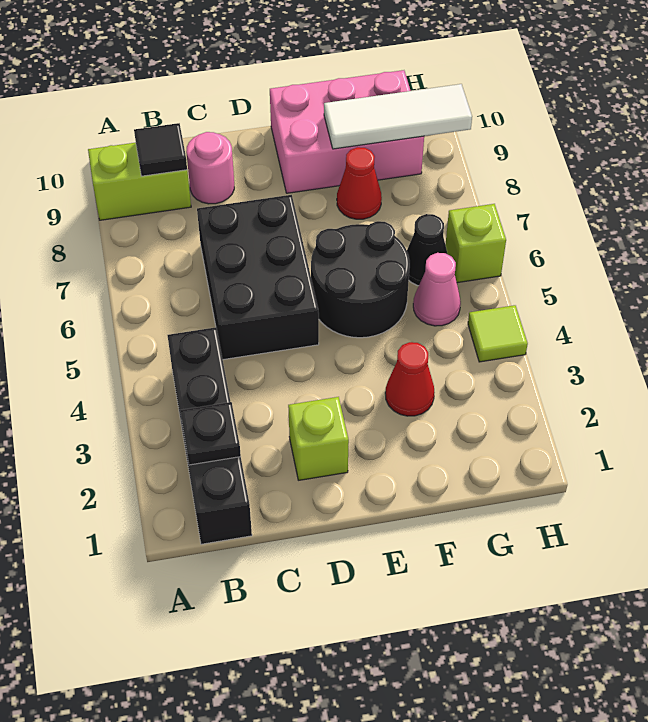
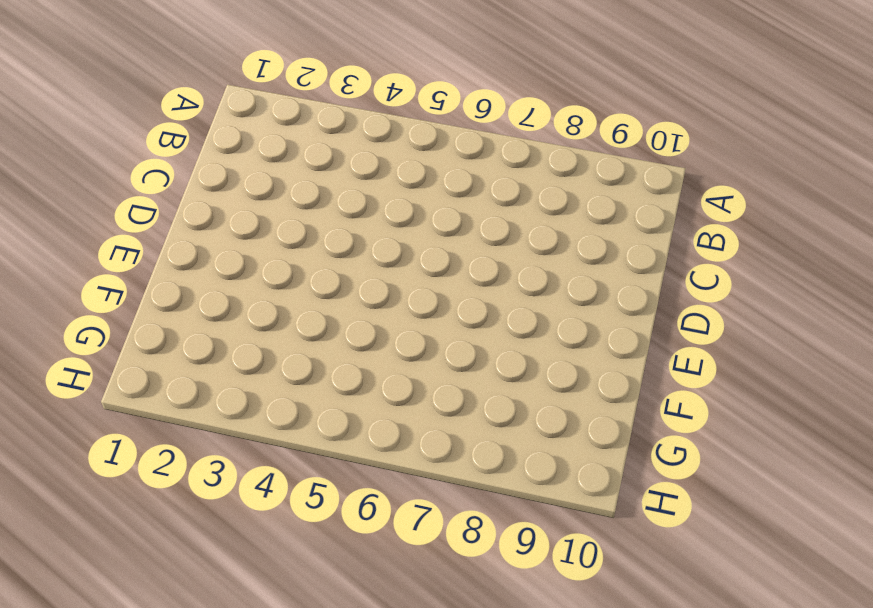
none -> lime 1x2 brick [88,143,191,220]
none -> black 1x4 brick [167,327,252,544]
none -> black 2x3 brick [197,195,319,360]

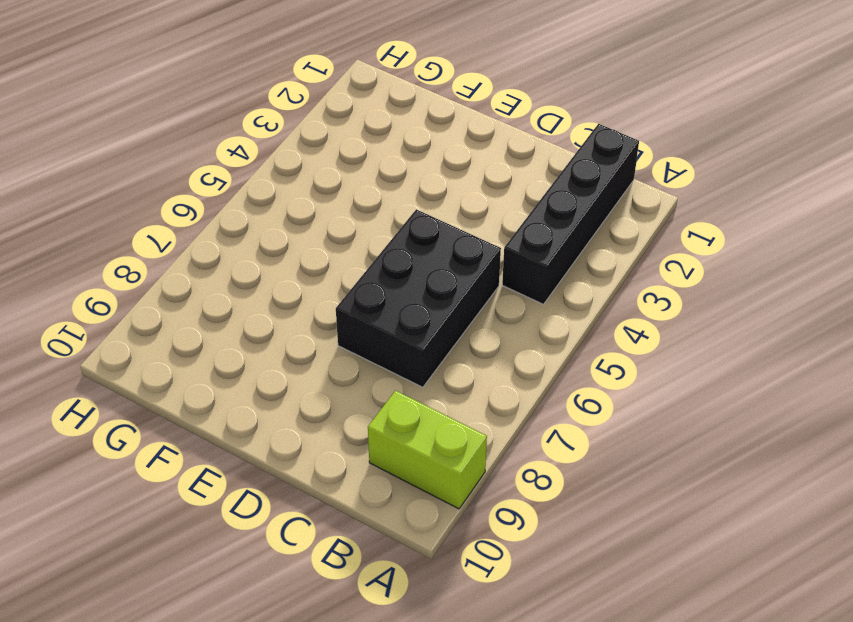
none -> pink 1x1 round brick [186,132,234,204]
none -> lime 1x1 brick [288,397,349,480]
none -> black 2x2 round brick [311,221,410,338]

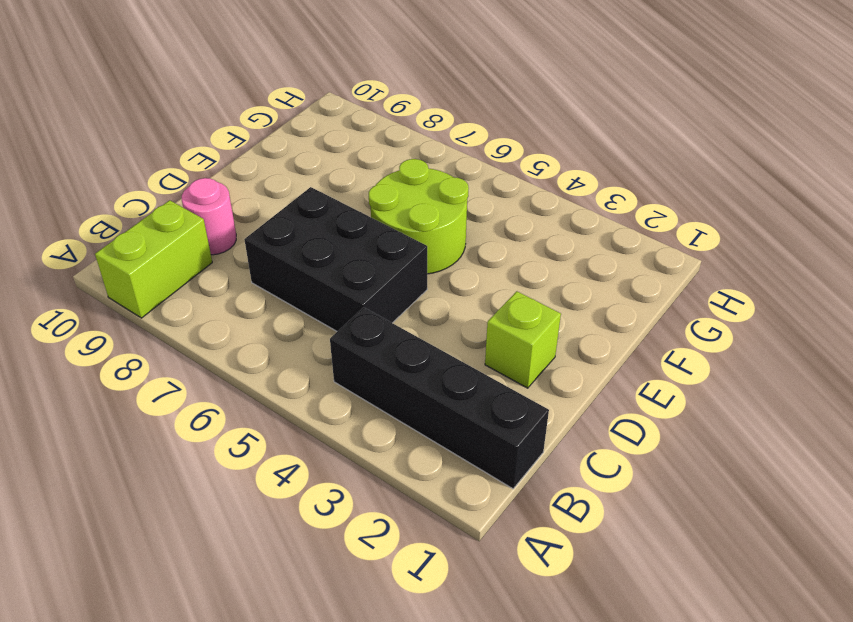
lime 2x2 round brick [369,159,469,274] -> black 2x2 round brick [311,221,410,338]
none -> pink 2x3 brick [270,70,424,193]
none -> red 1x1 cone [385,342,435,416]
none -> red 1x1 cone [337,147,382,219]

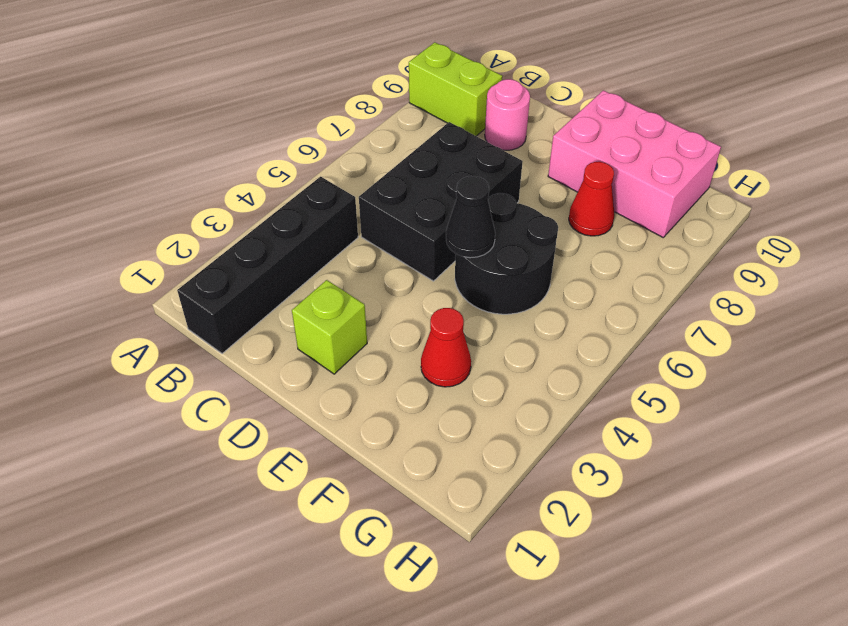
black 1x1 cone [446,176,495,258] -> black 1x1 cone moved to [407,214,447,286]
none -> pink 1x1 cone [413,253,461,326]
none -> lime 1x1 tile [468,305,528,362]
none -> lime 1x1 brick [445,204,506,283]

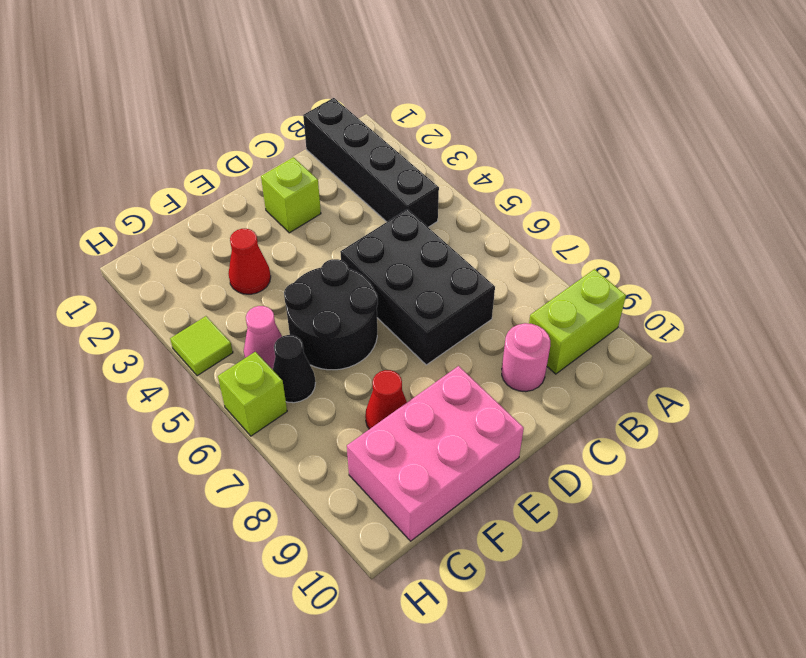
none -> black 1x1 plate [180,402,241,465]
none -> black 1x1 tile [134,123,187,176]
none -> white 1x3 tile [324,84,472,149]

